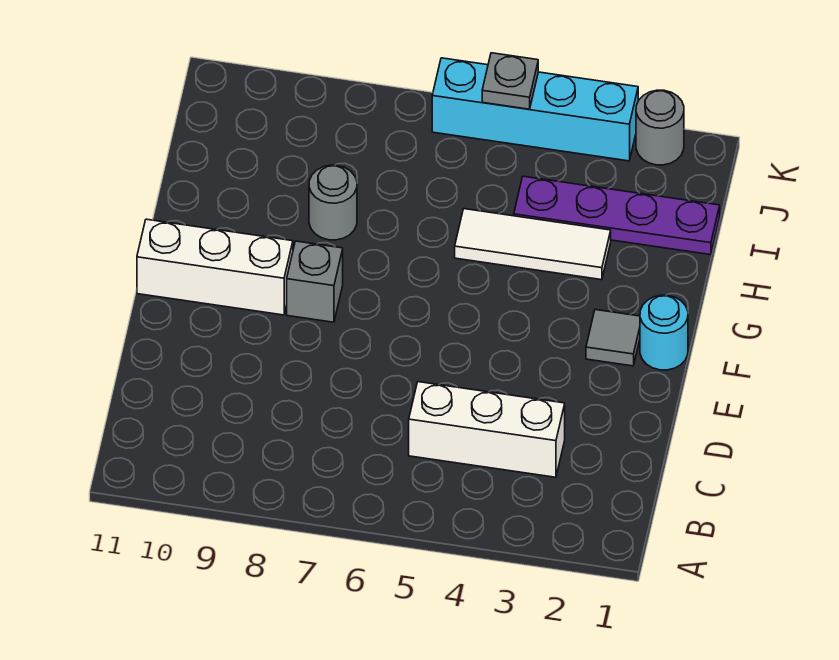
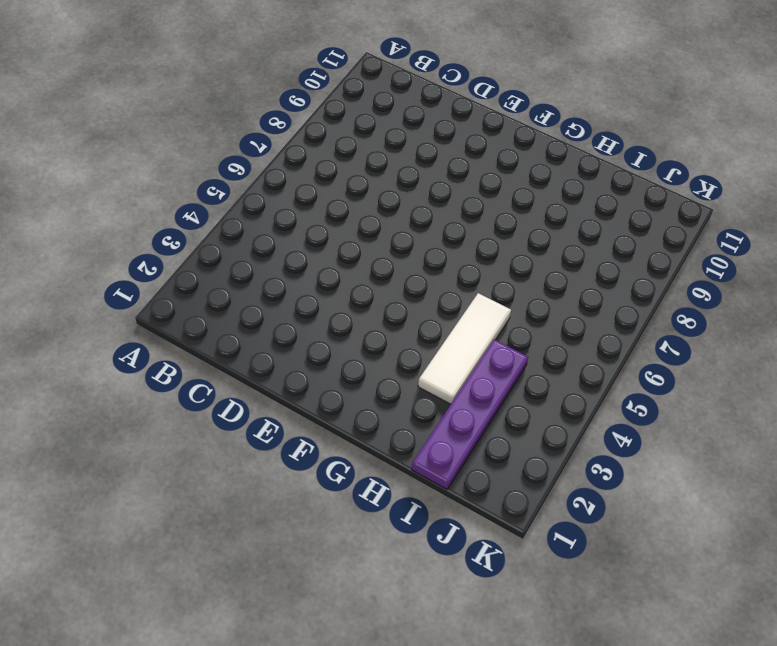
none -> white 1x3 brick [409,382,565,477]
none -> cyan 1x1 round brick [640,295,688,370]

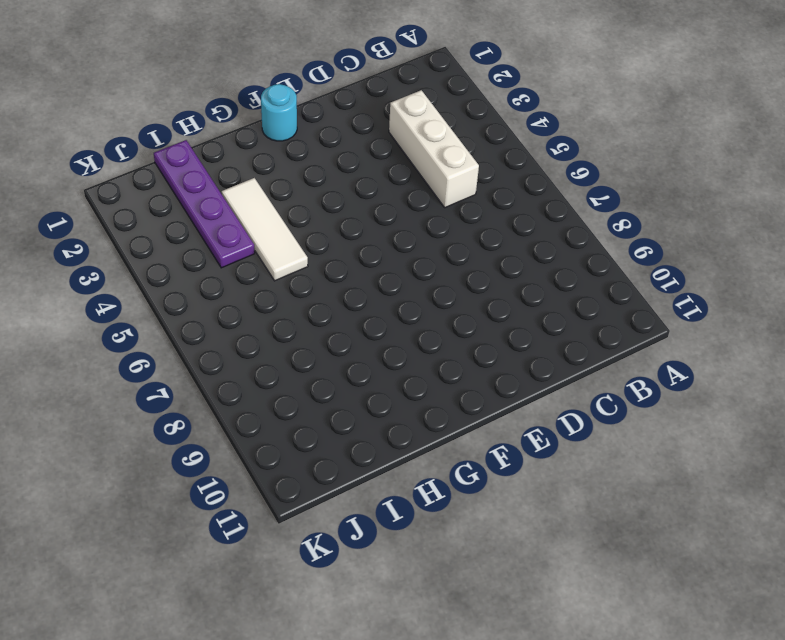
none -> grey 1x1 tile [586,310,640,366]
none -> grey 1x1 brick [287,241,343,322]

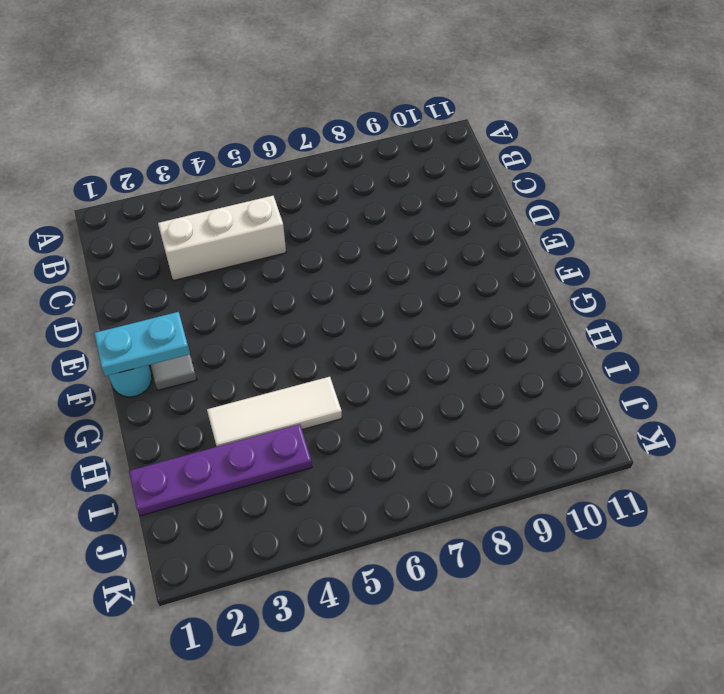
cyan 1x2 plate [94,312,190,376] -> none
none -> grey 1x1 brick [287,241,343,322]
none -> white 1x3 brick [137,219,293,315]

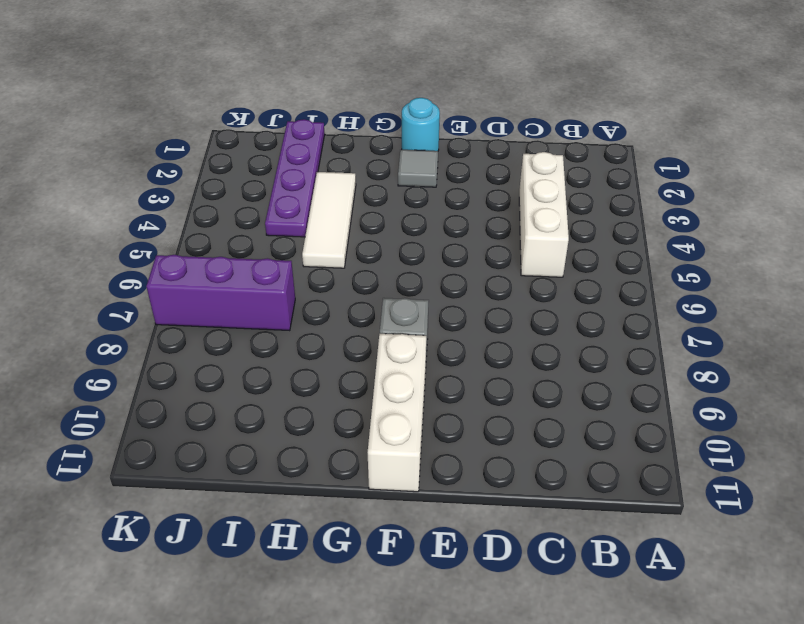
purple 1x3 brick [146,255,295,331] -> none
none -> grey 1x1 round brick [309,165,357,240]
none -> grey 1x1 round brick [636,90,684,165]

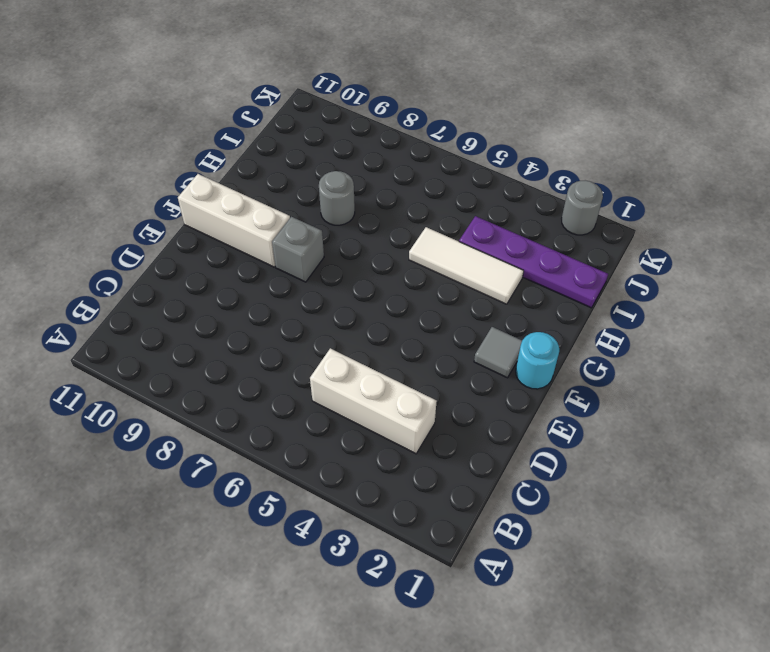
none -> cyan 1x4 brick [432,58,638,161]
none -> grey 1x1 plate [482,53,538,109]

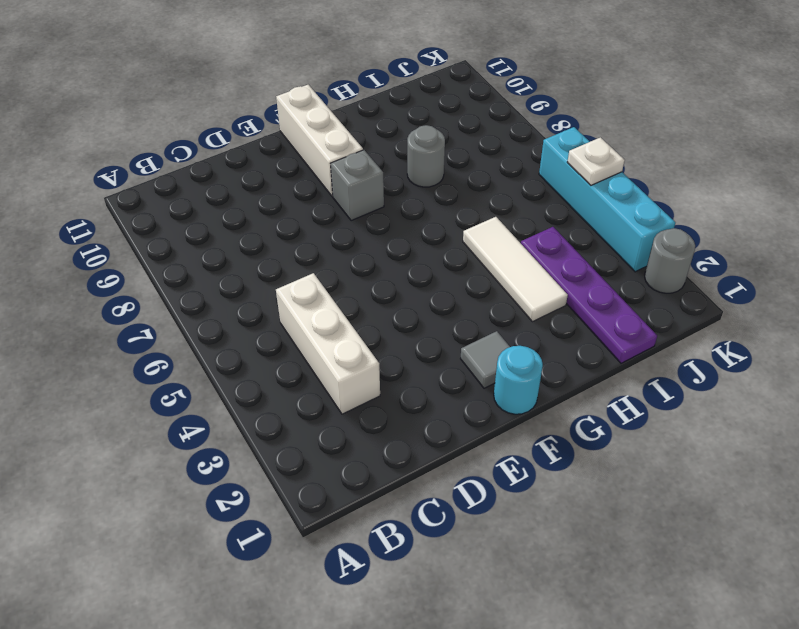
white 1x1 plate [567,137,625,185] -> grey 1x1 plate [482,53,538,109]

